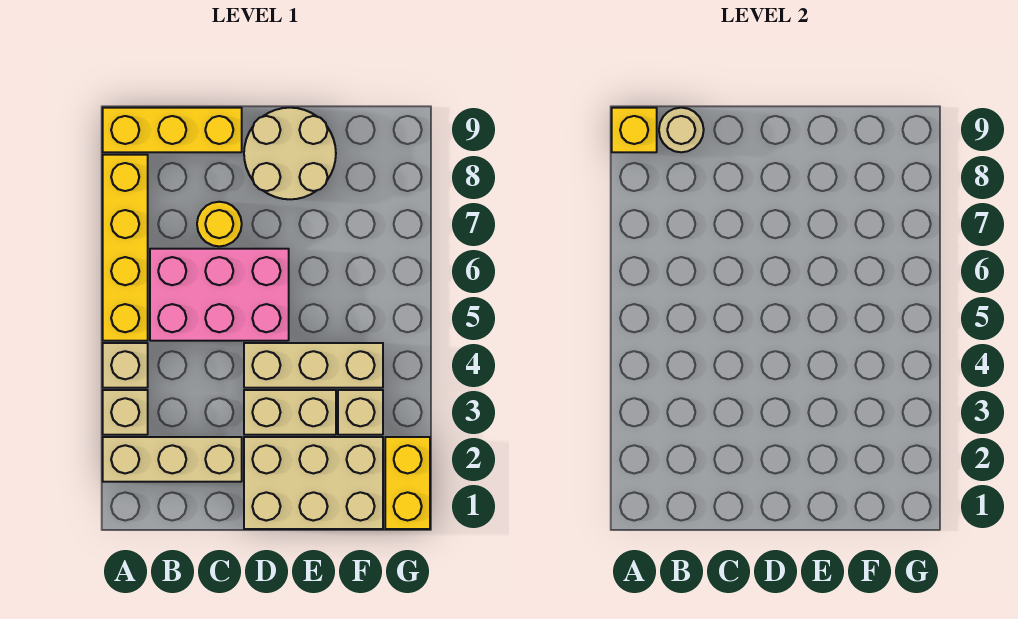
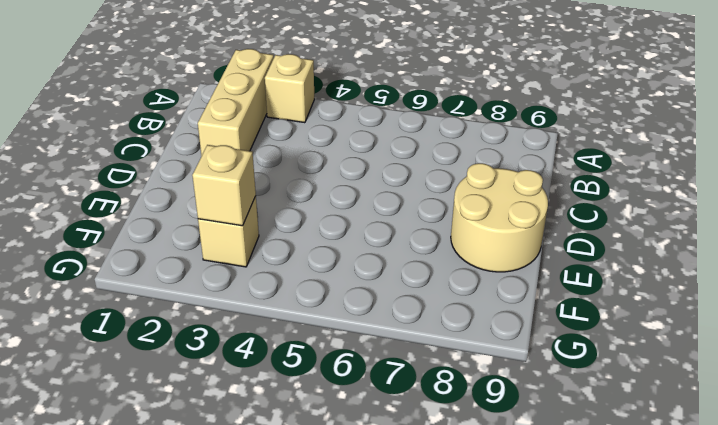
tan 1x1 brick [192,145,256,226] -> tan 1x1 brick moved to [103,343,148,388]
none -> yellow 1x4 brick [103,155,148,341]
none -> yellow 1x3 brick [103,108,242,152]
none -> pink 2x3 brick [150,249,289,341]

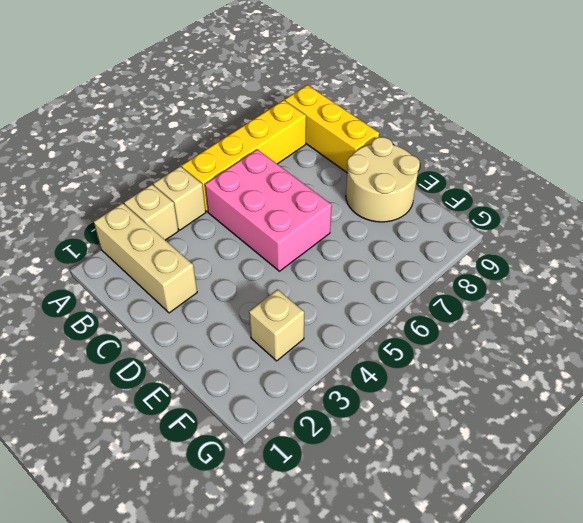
none -> yellow 1x1 round brick [197,202,242,246]
none -> tan 2x3 brick [244,437,383,529]
none -> tan 1x2 brick [244,390,336,435]

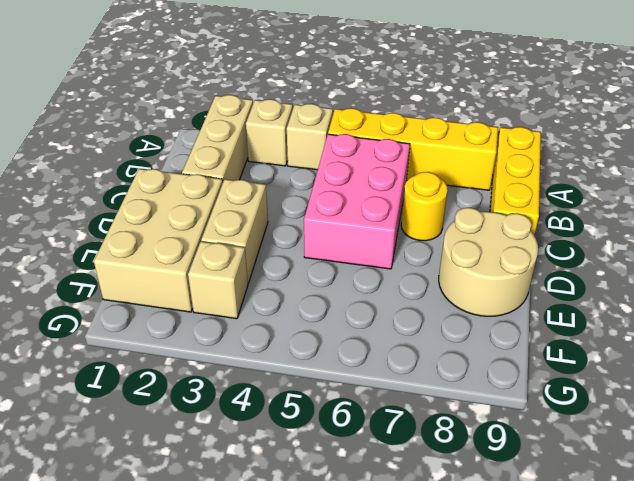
none -> tan 1x3 brick [244,343,383,388]
none -> yellow 1x2 brick [385,437,430,529]
none -> yellow 1x1 brick [612,108,657,152]

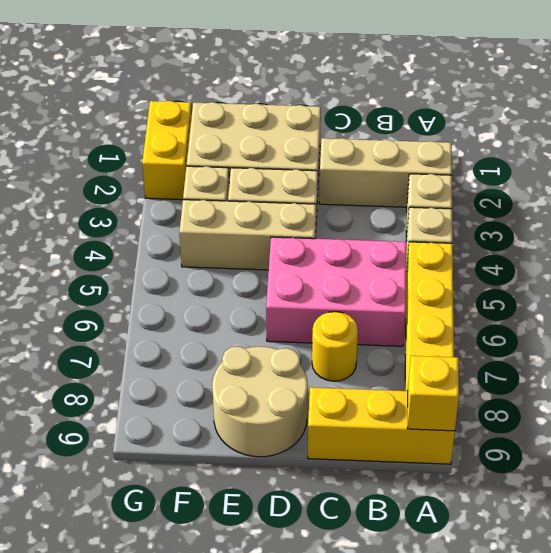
none -> tan 1x1 round brick [659,108,704,152]

